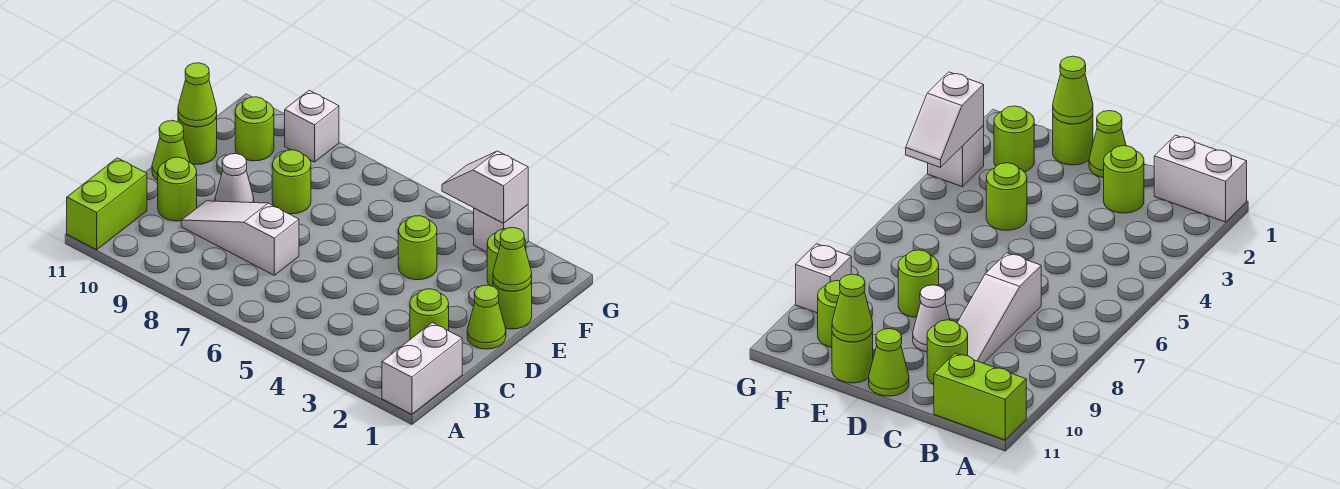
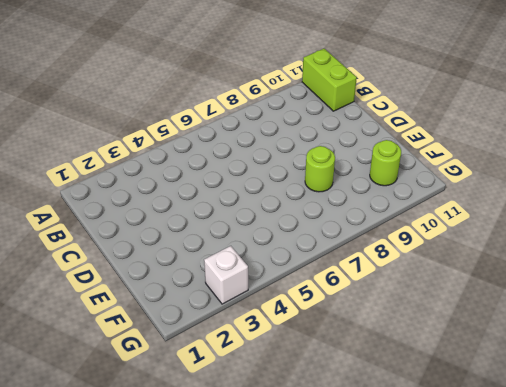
none -> white 1x2 brick [382,323,462,414]
none -> lime 1x1 round brick [410,289,449,339]
none -> white 1x3 slope [181,201,299,275]

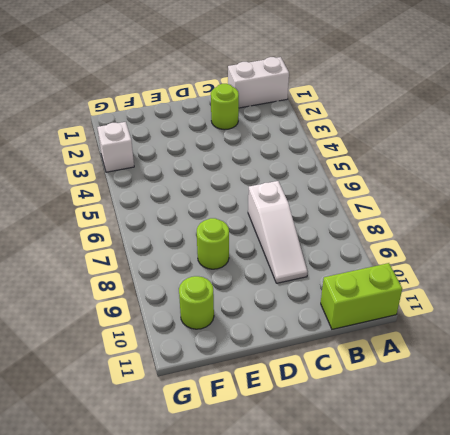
none -> lime 1x1 round brick [158,157,197,221]
none -> lime 1x1 cone [467,285,506,349]
none -> white 1x1 cone [215,154,254,203]

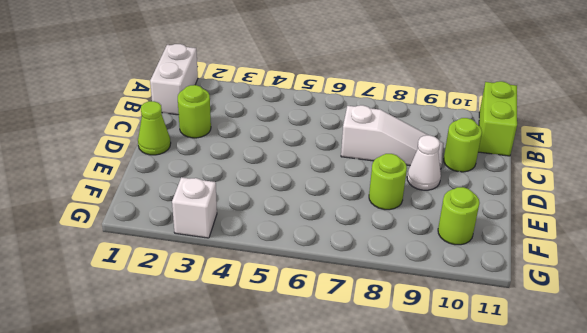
none -> lime 1x1 cone [152,121,190,181]
none -> lime 1x1 round brick [493,281,532,329]
none -> lime 1x1 round brick [398,216,437,280]

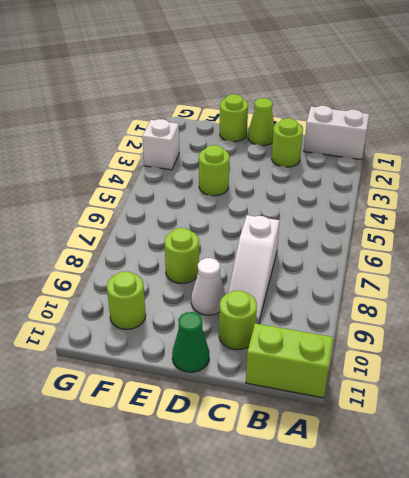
green 1x1 cone [172,312,209,372] -> lime 1x1 cone [152,121,190,181]
none -> lime 1x1 round brick [178,116,217,164]
none -> lime 1x1 round brick [487,229,526,286]
none -> white 1x1 brick [285,90,339,162]

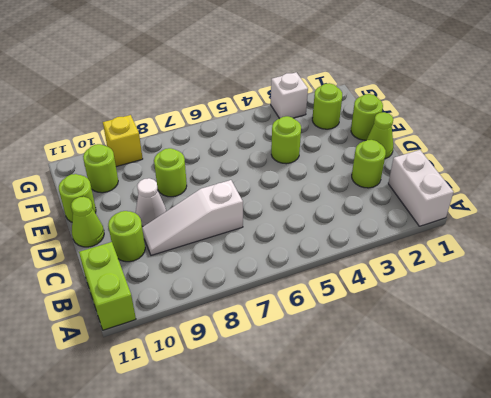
yellow 1x1 brick [103,115,143,167] -> white 1x1 brick [285,90,339,162]
none -> lime 1x1 cone [493,228,532,291]
none -> lime 1x1 cone [178,63,217,127]
none -> white 1x2 slope [442,151,528,223]

